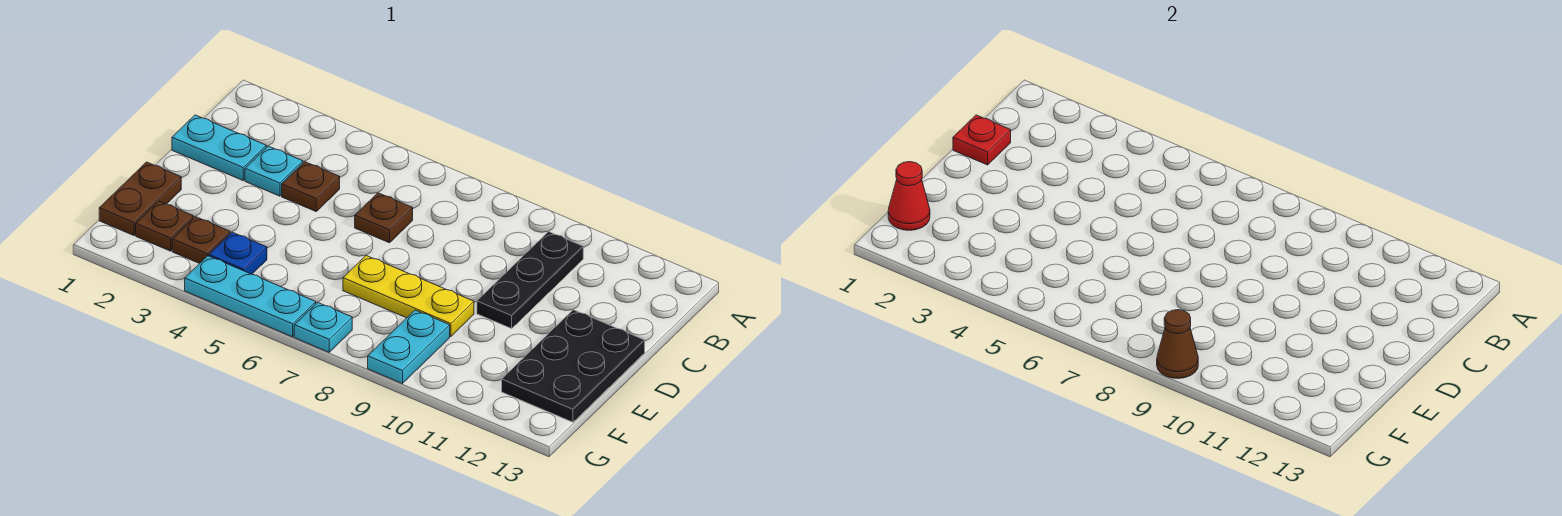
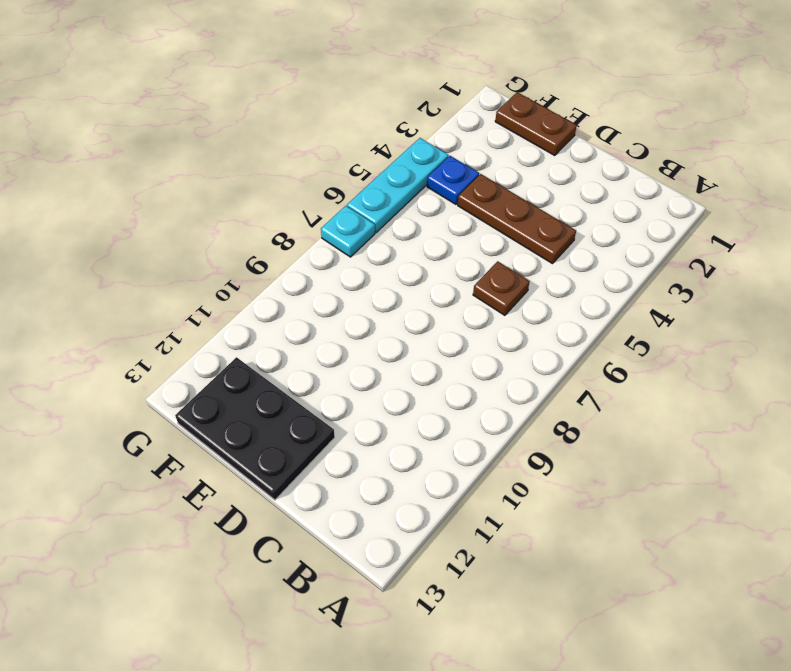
brown 1x3 plate [458,174,576,264] -> brown 1x1 plate [282,162,340,211]
none -> black 1x3 plate [477,231,583,328]
none -> cyan 1x2 plate [172,115,266,180]
none -> cyan 1x1 plate [245,146,303,196]

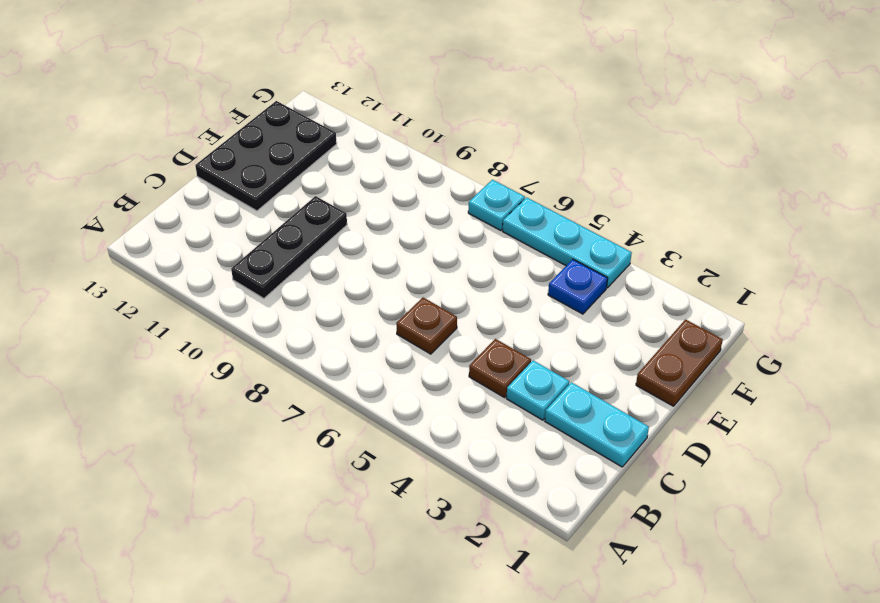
none -> yellow 1x3 plate [343,256,474,337]
none -> brown 1x1 plate [136,201,194,251]
none -> brown 1x1 plate [172,217,230,264]

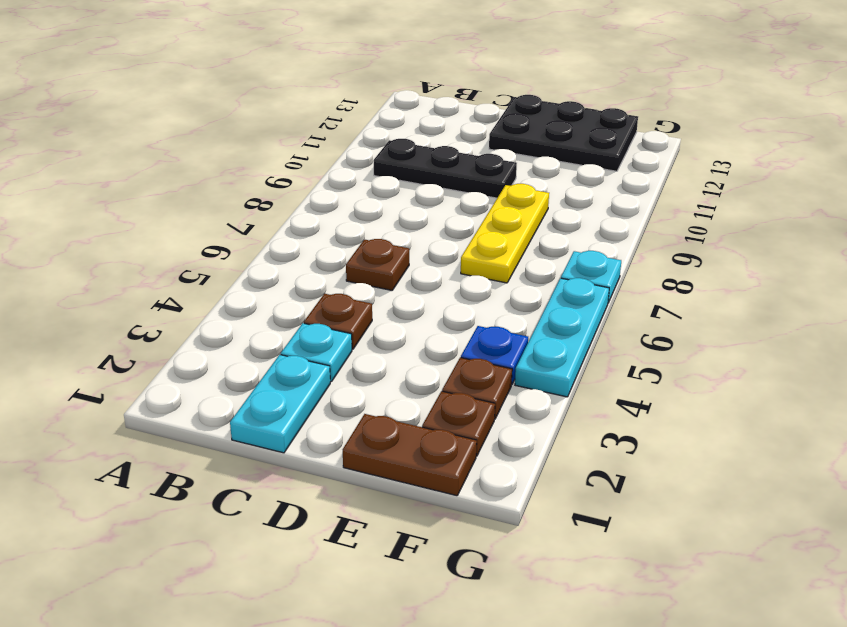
none -> cyan 1x2 plate [368,310,450,384]
none -> red 1x1 plate [953,115,1011,165]
none -> red 1x1 cone [888,162,930,230]

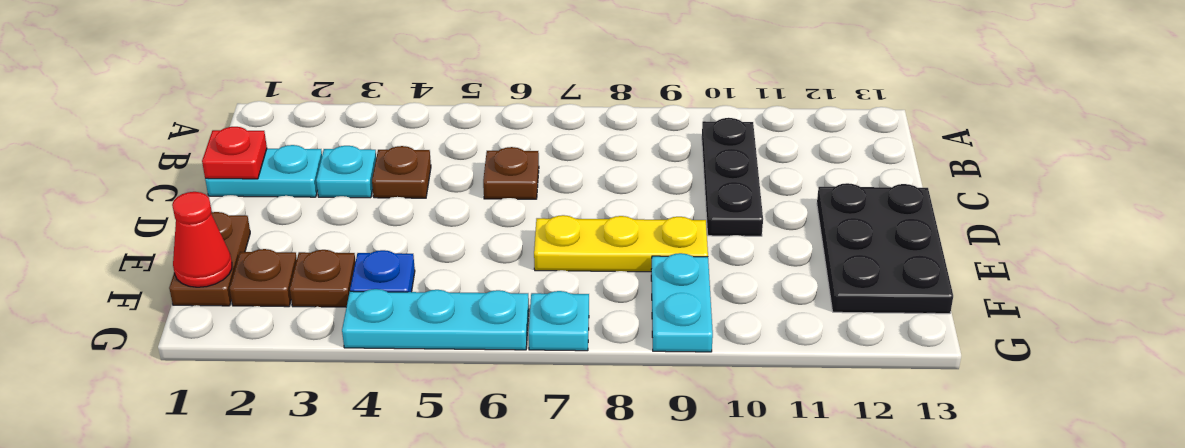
none -> brown 1x1 cone [1157,310,1198,379]

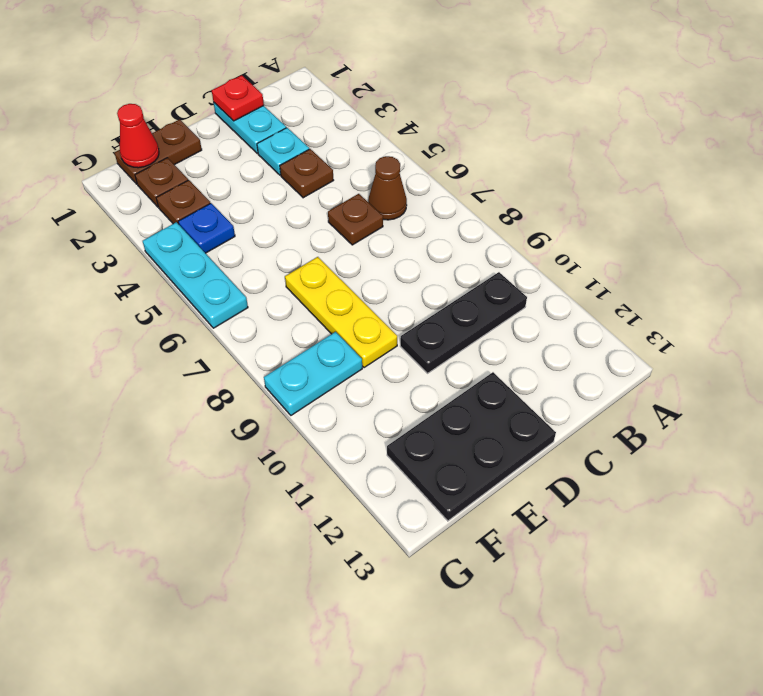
brown 1x1 cone [368,156,407,220] -> brown 1x1 cone moved to [1157,310,1198,379]
none -> cyan 1x1 plate [294,302,352,352]

